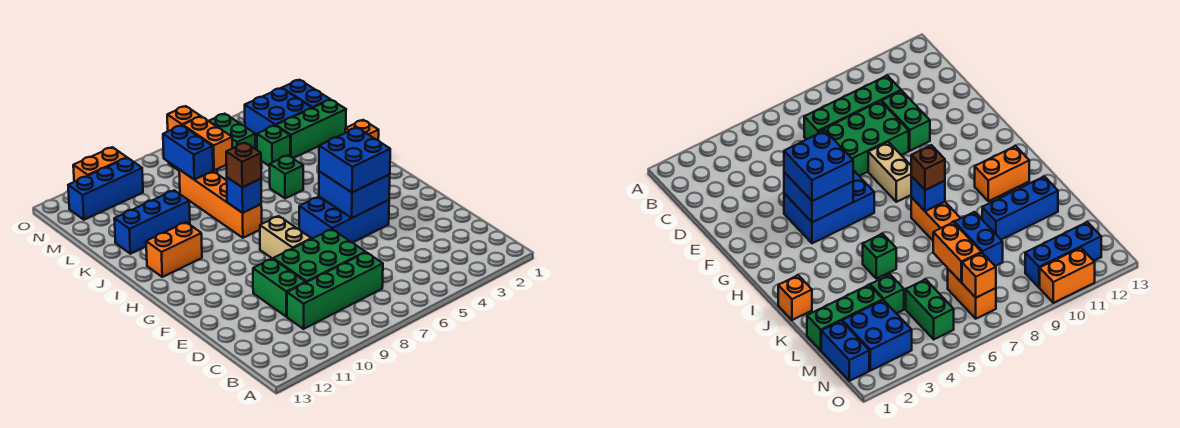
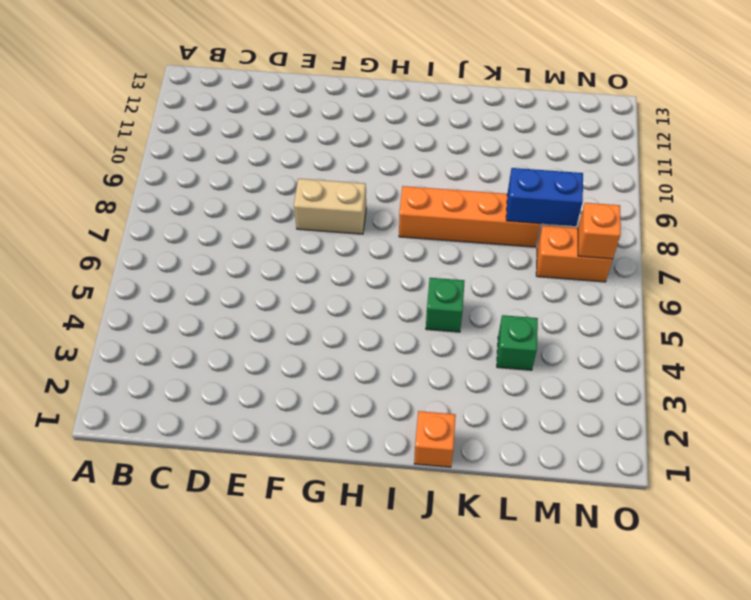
none -> green 1x4 brick [287,252,383,329]
none -> green 2x3 brick [273,229,366,282]
none -> green 1x2 brick [253,259,306,317]

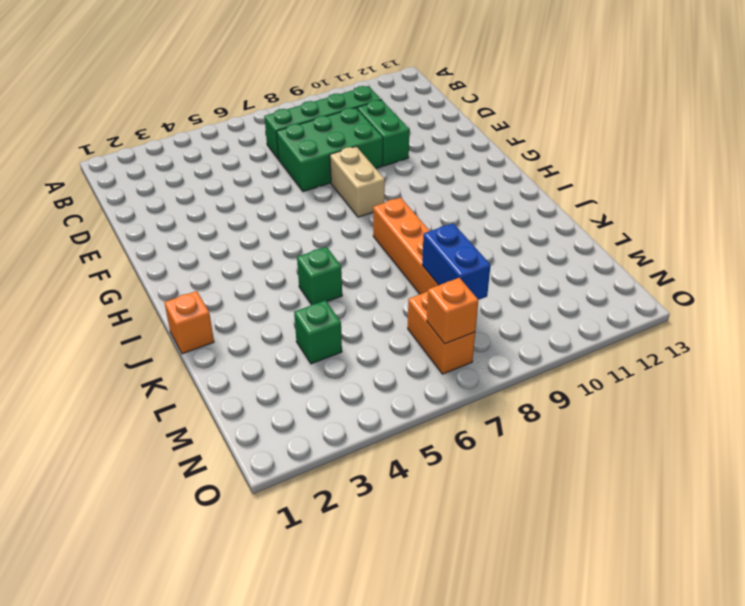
none -> blue 2x3 brick [299,197,389,243]
none -> orange 1x2 brick [146,222,202,277]
none -> blue 1x3 brick [114,190,190,254]

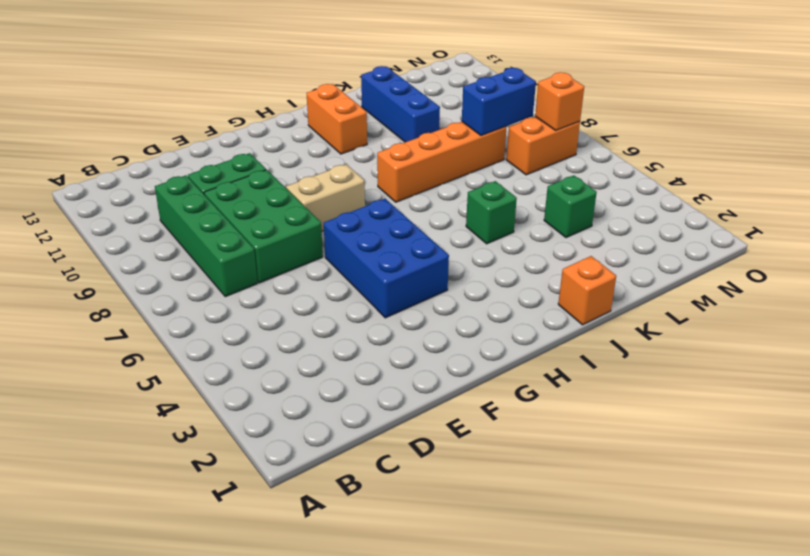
none -> green 1x3 brick [276,100,346,158]
none -> blue 1x2 brick [282,80,330,108]
none -> blue 2x2 brick [245,88,311,136]

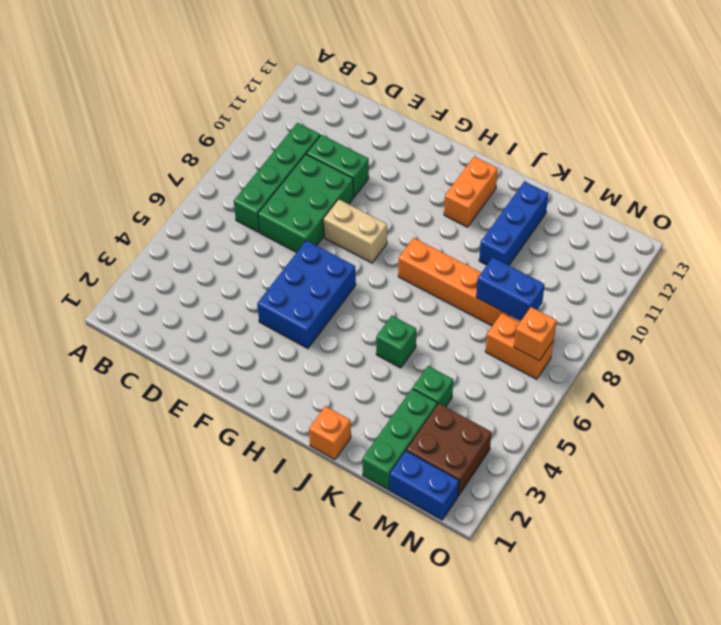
brown 2x2 brick [406,403,492,496] -> blue 2x2 brick [245,88,311,136]
none -> green 1x2 brick [209,114,255,149]
none -> blue 1x3 brick [68,158,143,220]
none -> orange 1x2 brick [73,147,127,182]

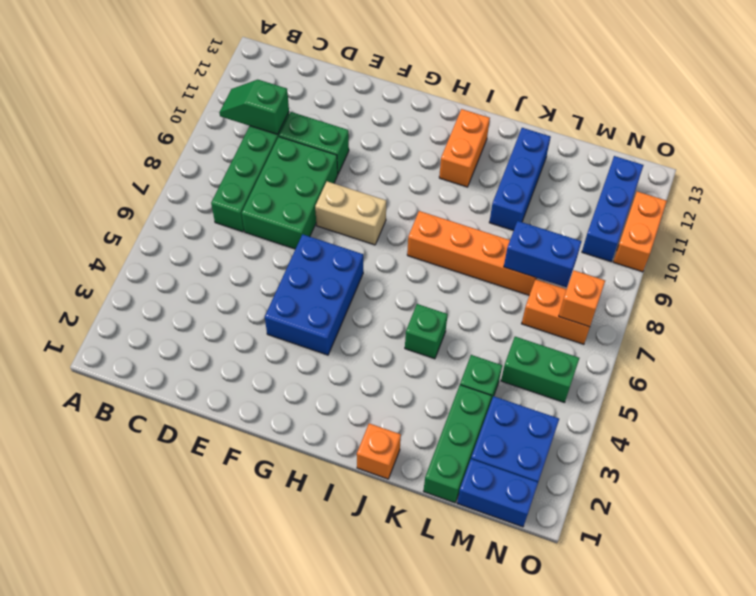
green 1x2 slope [219,80,289,134] -> none
none -> blue 2x2 brick [319,171,390,218]
none -> blue 1x1 brick [227,177,261,213]
none -> orange 1x2 brick [183,116,232,170]

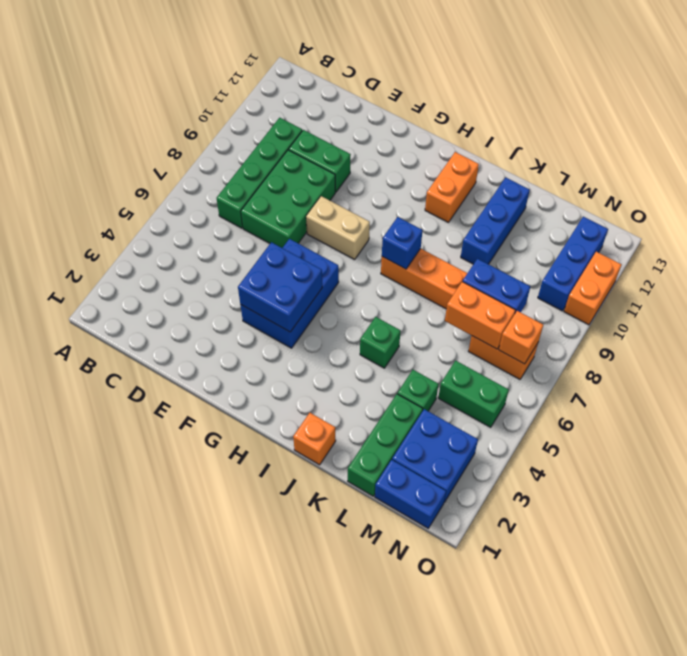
none -> blue 2x2 brick [319,128,390,192]
none -> brown 1x1 brick [226,143,261,187]

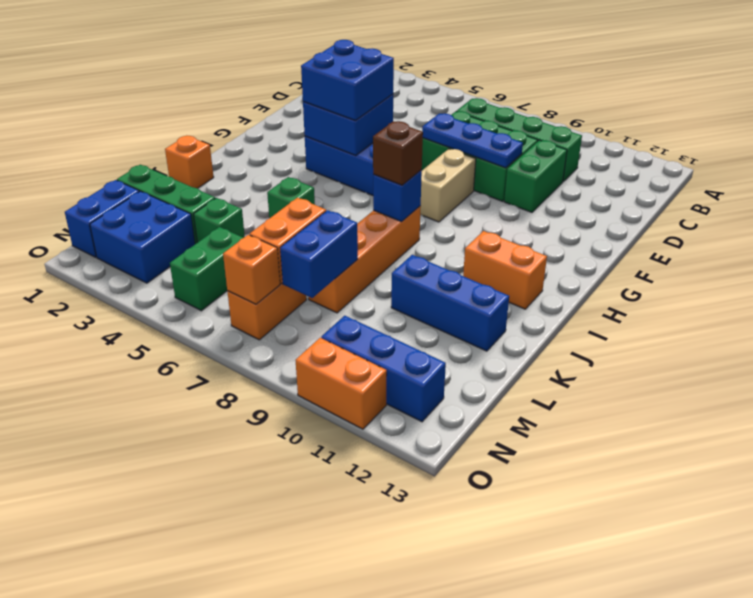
blue 1x3 plate [422,113,523,168] -> none

